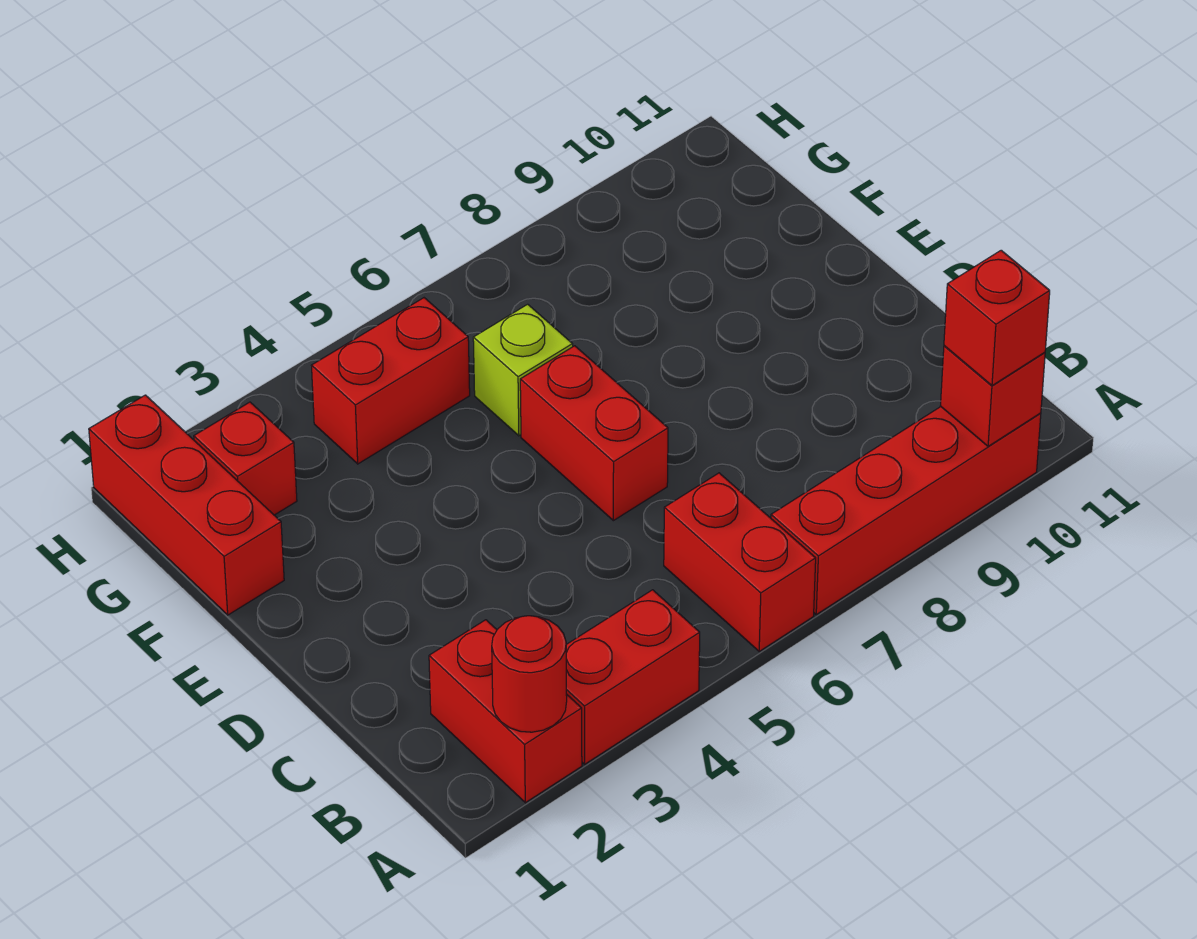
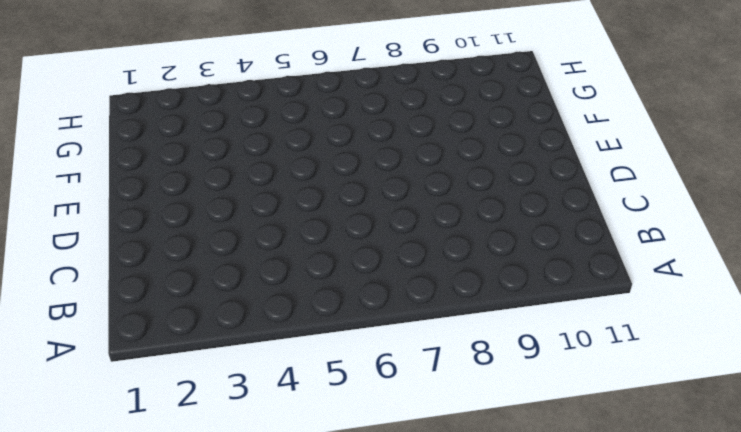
none -> red 1x2 brick [429,620,582,803]
none -> red 1x2 brick [566,590,700,764]
none -> red 1x2 brick [664,473,816,651]

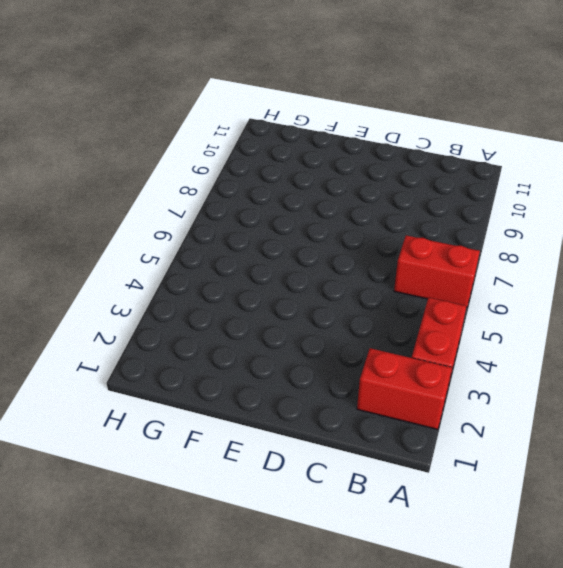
none -> red 1x4 brick [771,407,1041,615]
none -> red 1x2 brick [520,346,668,521]
none -> red 1x3 brick [89,395,284,615]

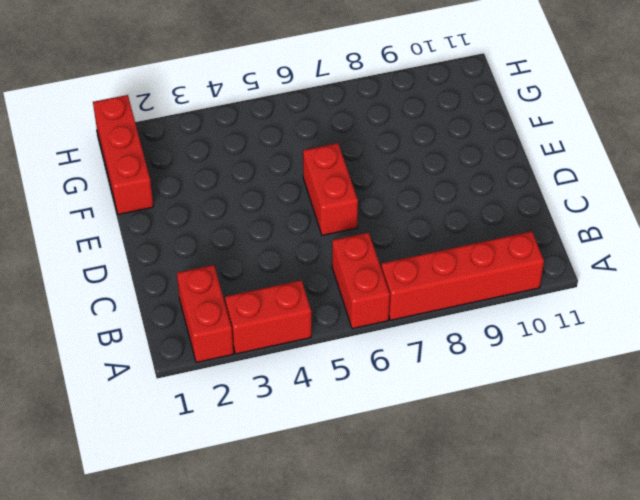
none -> lime 1x1 brick [473,304,573,436]
none -> red 1x1 brick [194,402,297,515]
none -> red 1x2 brick [311,298,470,464]

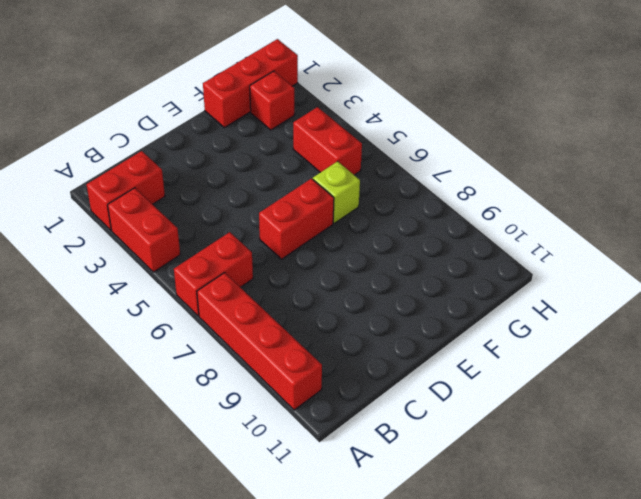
none -> red 1x1 round brick [492,616,567,732]
none -> red 1x1 brick [941,346,1045,446]
none -> red 1x1 brick [944,250,1050,386]

